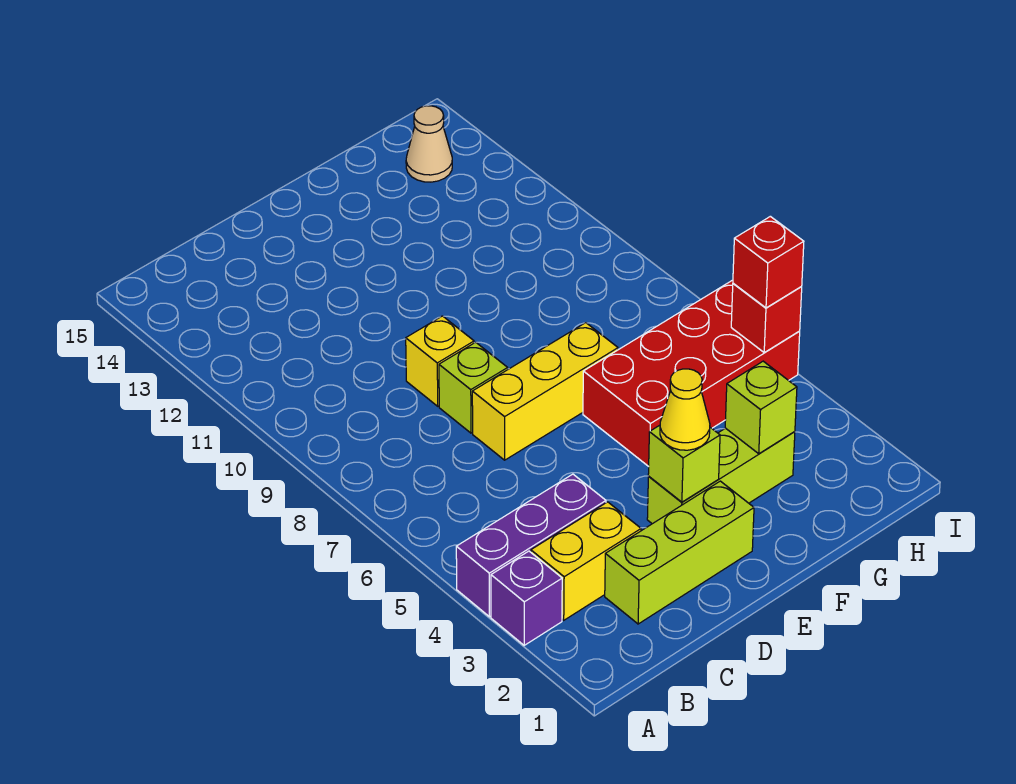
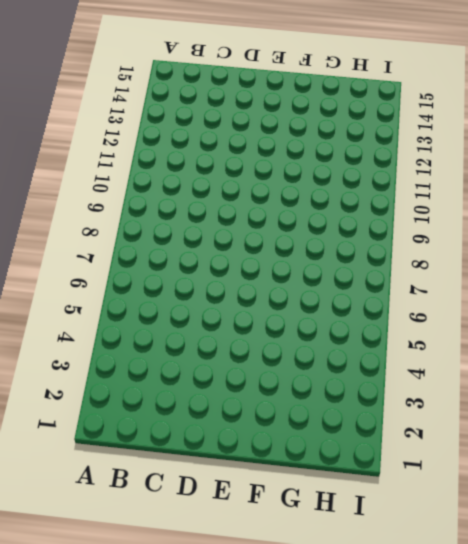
none -> purple 1x1 brick [491,551,562,645]
none -> purple 1x3 brick [456,474,606,617]
none -> yellow 1x2 brick [531,502,641,620]

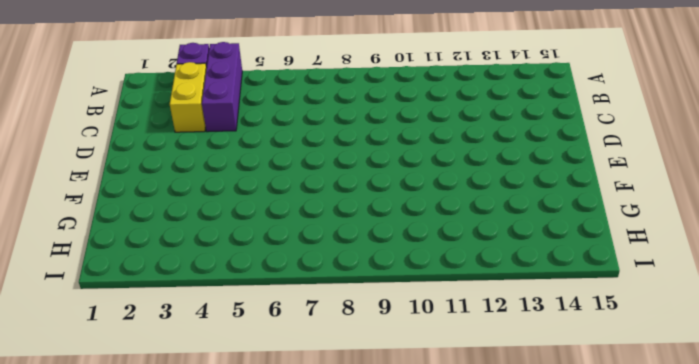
none -> lime 1x3 brick [605,481,754,624]
none -> yellow 1x3 brick [472,323,618,460]
none -> lime 1x1 brick [439,342,508,433]

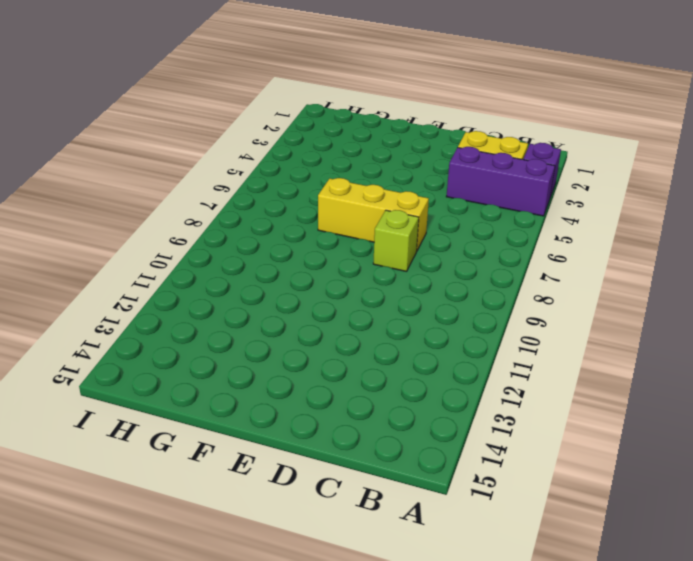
none -> lime 1x3 brick [605,481,754,624]
none -> yellow 1x1 brick [406,316,474,406]
none -> lime 1x3 brick [647,428,795,524]

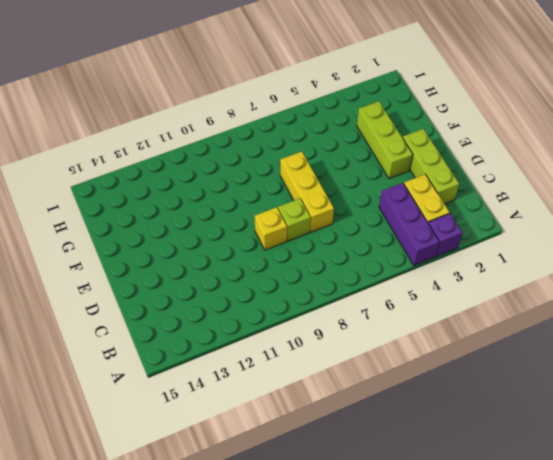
none -> red 2x4 brick [583,280,800,467]
none -> tan 1x1 cone [406,106,452,182]
none -> lime 1x1 brick [648,425,720,502]

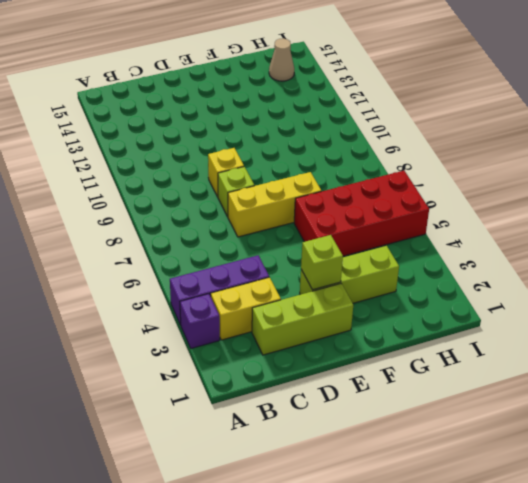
none -> lime 1x1 brick [725,361,797,454]
none -> red 1x1 brick [731,283,802,352]
none -> yellow 1x1 cone [660,369,710,450]

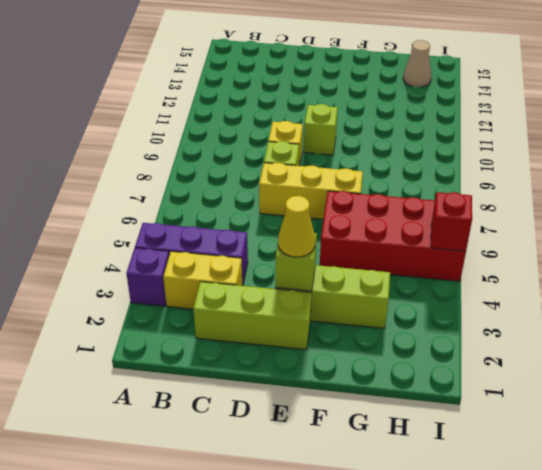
lime 1x1 brick [304,104,338,155] -> lime 1x1 brick moved to [725,361,797,454]
none -> red 1x1 brick [733,216,804,308]

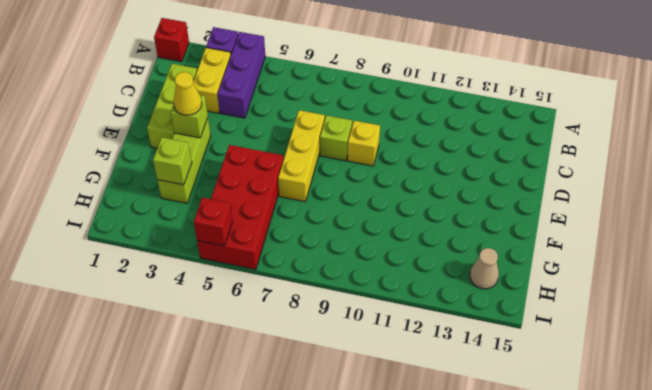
red 1x1 brick [154,18,189,62] -> red 1x1 brick moved to [733,216,804,308]

